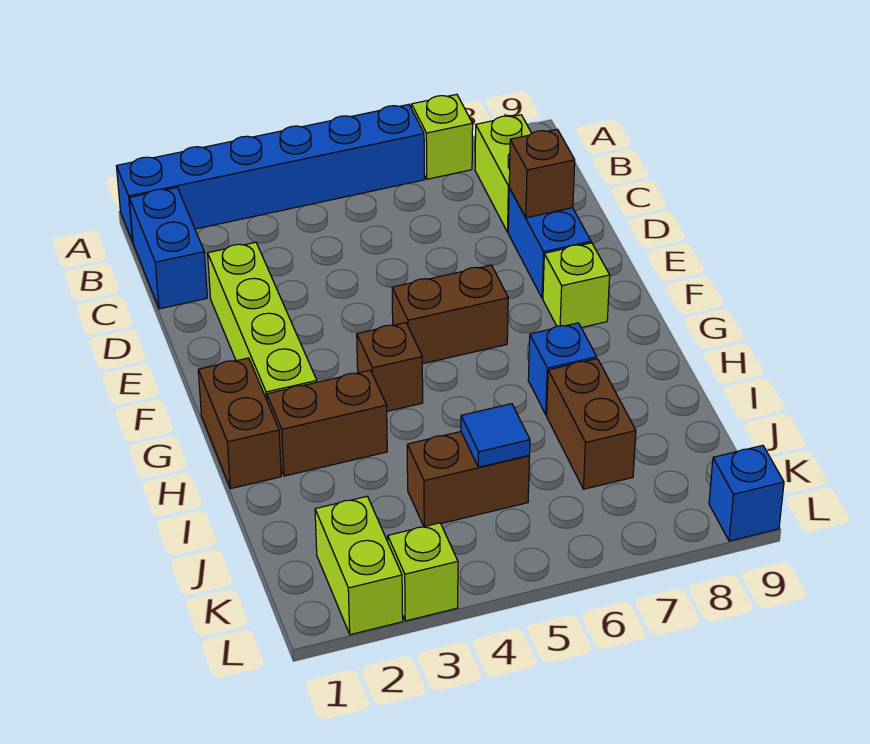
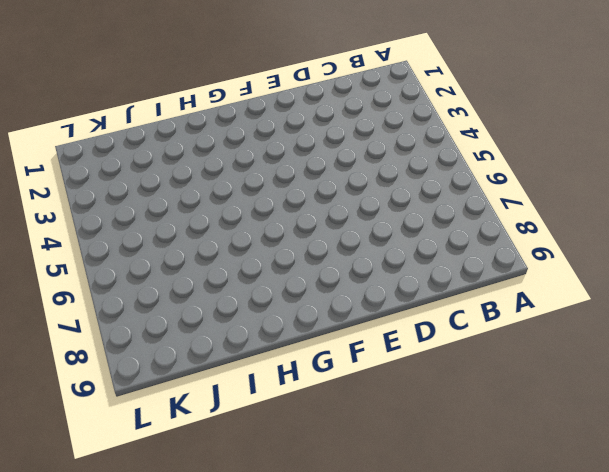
none -> blue 1x6 brick [117,104,424,242]
none -> lime 1x1 brick [411,94,473,179]
none -> blue 1x2 brick [129,188,207,309]

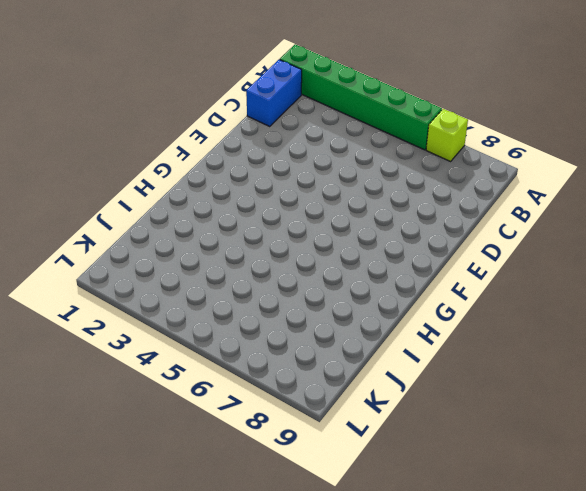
green 1x6 brick [280,44,442,150] -> blue 1x6 brick [117,104,424,242]
none -> lime 1x2 brick [475,115,532,232]
none -> lime 1x4 brick [208,242,317,400]
none -> blue 1x2 brick [508,188,591,298]

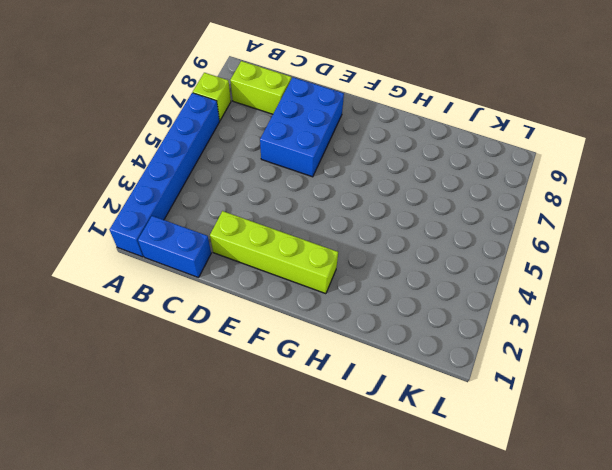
blue 2x3 brick [260,77,344,177] -> blue 1x2 brick [508,188,591,298]
none -> brown 1x2 brick [392,265,508,364]
none -> lime 1x1 brick [543,243,610,328]
none -> brown 1x2 brick [198,358,281,489]

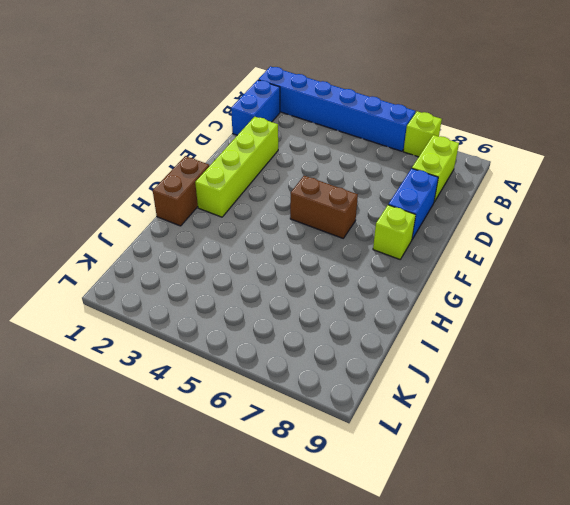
none -> brown 1x1 brick [357,323,423,411]
none -> brown 1x2 brick [267,370,387,476]
none -> blue 1x1 brick [528,323,597,415]

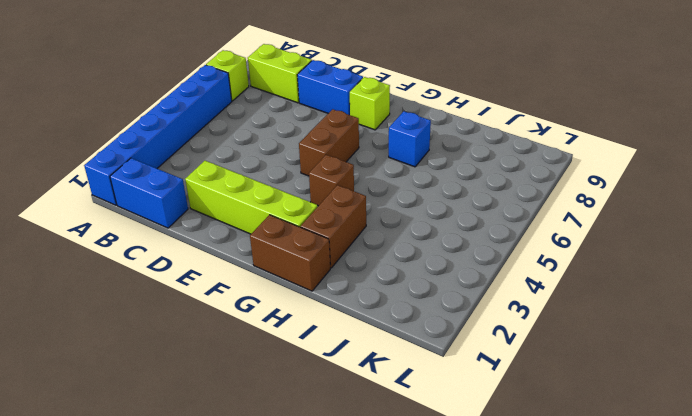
none -> brown 1x2 brick [547,359,636,489]
none -> brown 1x2 brick [407,432,530,527]
none -> lime 1x2 brick [315,496,403,635]

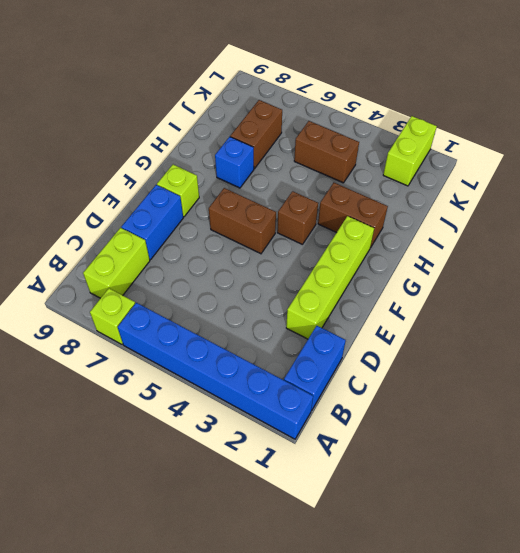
none -> brown 1x2 brick [198,358,281,489]
none -> lime 1x1 brick [388,523,458,621]
none -> blue 1x1 brick [709,445,784,541]

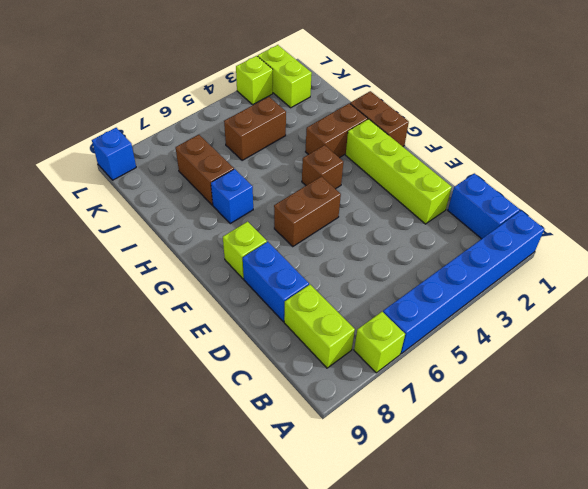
none -> brown 1x1 brick [509,129,575,218]
none -> blue 1x1 tile [461,404,530,467]

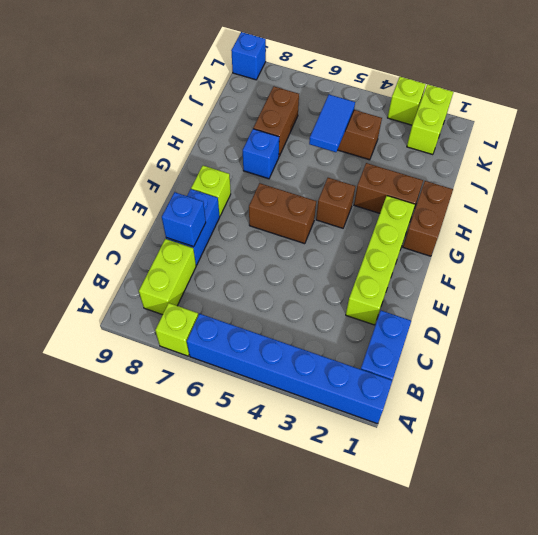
blue 1x1 brick [162,192,206,247] -> brown 1x1 brick [509,129,575,218]
blue 1x2 tile [309,95,355,152] -> blue 1x1 tile [461,404,530,467]

